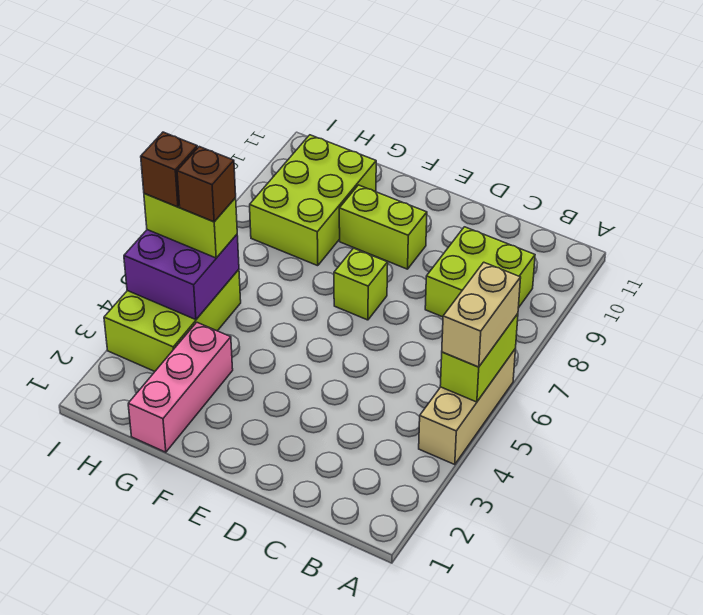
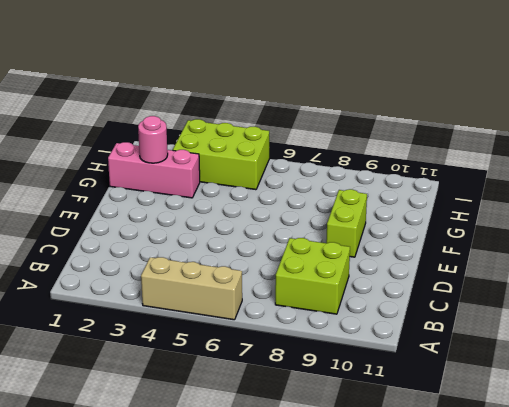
pink 1x1 round brick [138,116,168,163] -> none
none -> lime 1x1 brick [334,248,388,320]
none -> lime 2x3 brick [250,135,376,266]
none -> lime 1x2 brick [440,314,518,402]

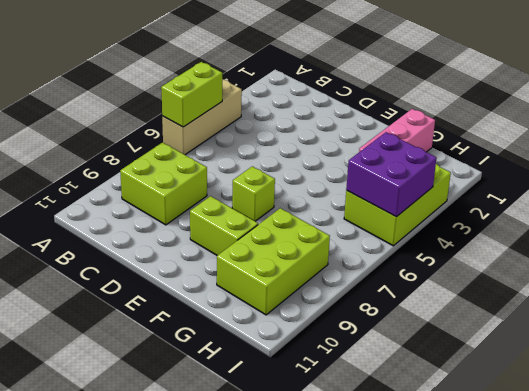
none -> tan 1x2 brick [442,262,521,367]
none -> lime 1x2 brick [144,194,237,258]
none -> brown 1x1 brick [177,147,236,222]

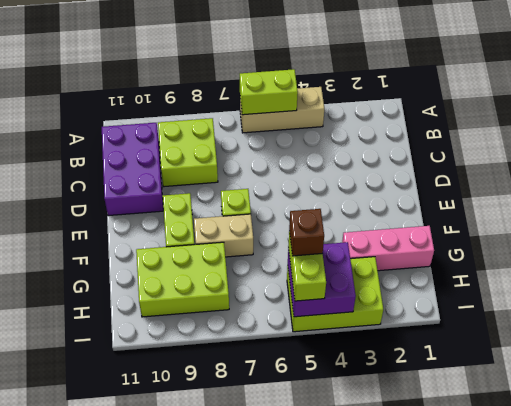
purple 2x3 brick [102,123,163,216] -> none
tan 1x2 brick [194,214,253,257] -> tan 1x2 brick moved to [442,262,521,367]
none -> brown 1x1 brick [141,132,197,207]

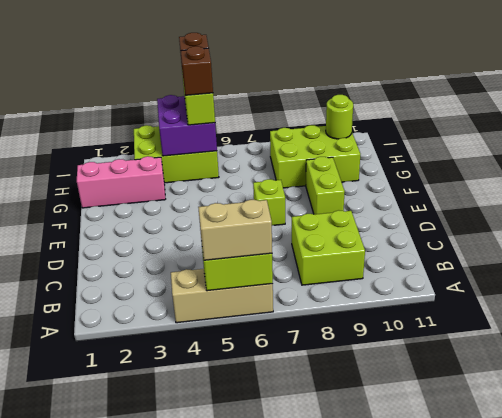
lime 1x1 round brick [326,95,353,139] -> none

